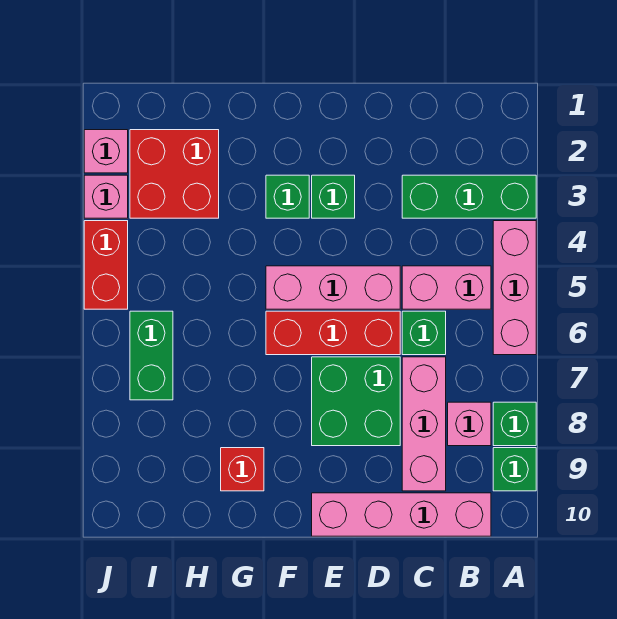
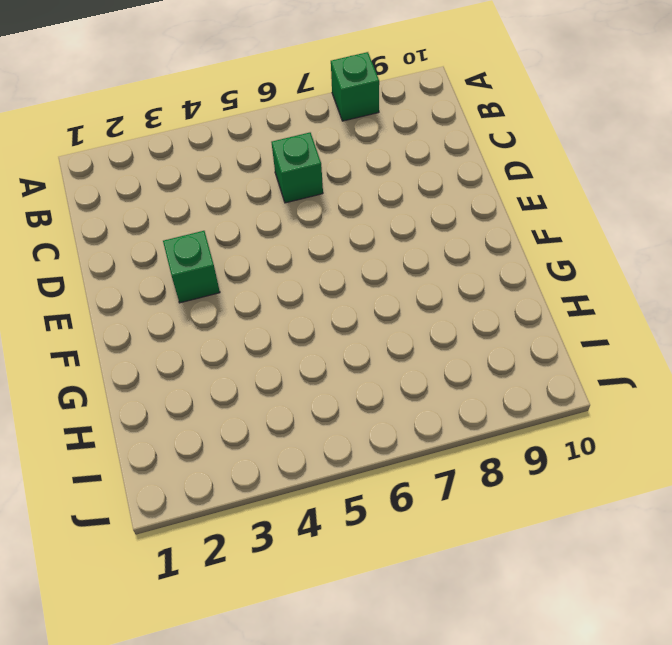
none -> green 1x3 brick [402,175,536,218]
none -> pink 1x3 brick [493,221,536,355]
none -> green 1x1 brick [493,448,536,491]

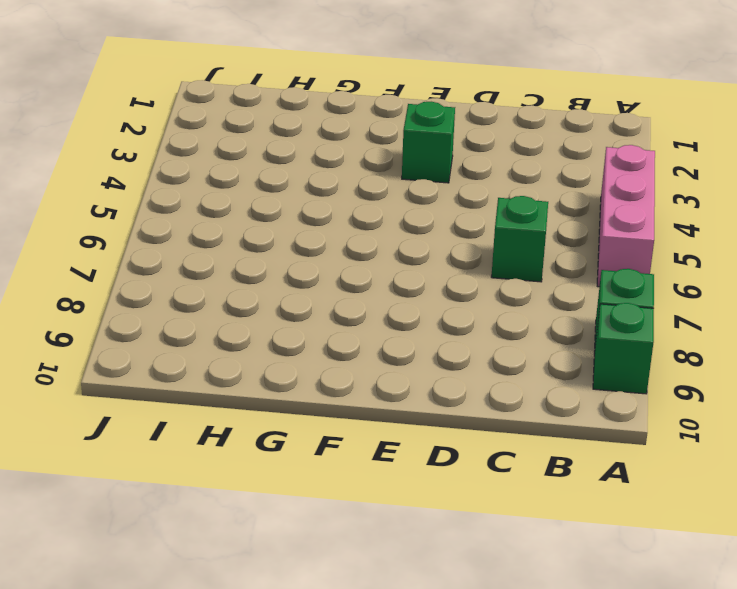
none -> green 1x3 brick [402,175,536,218]
none -> pink 1x2 brick [402,266,491,309]
none -> pink 1x1 brick [448,402,491,446]

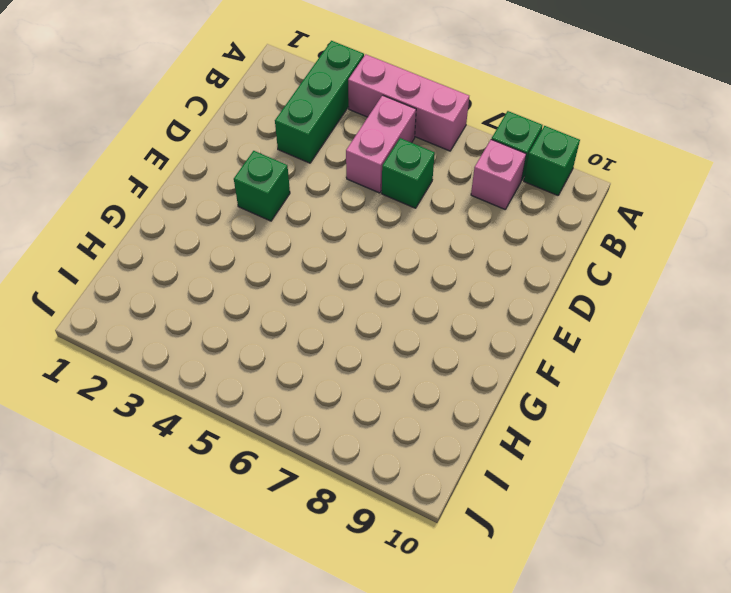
none -> pink 1x4 brick [312,493,491,536]
none -> pink 1x3 brick [402,357,446,491]
none -> pink 1x3 brick [266,266,400,309]

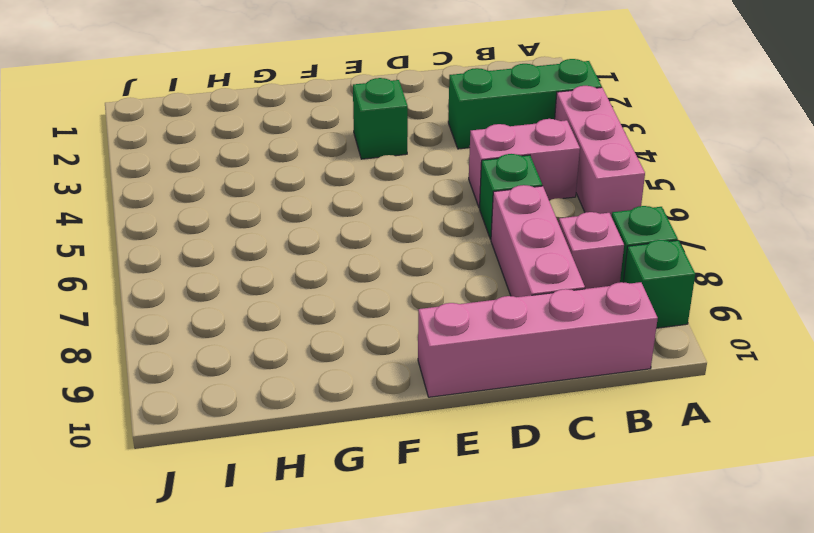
none -> pink 1x3 brick [266,266,400,309]
none -> red 1x3 brick [266,311,400,355]
none -> green 2x2 brick [312,357,400,446]

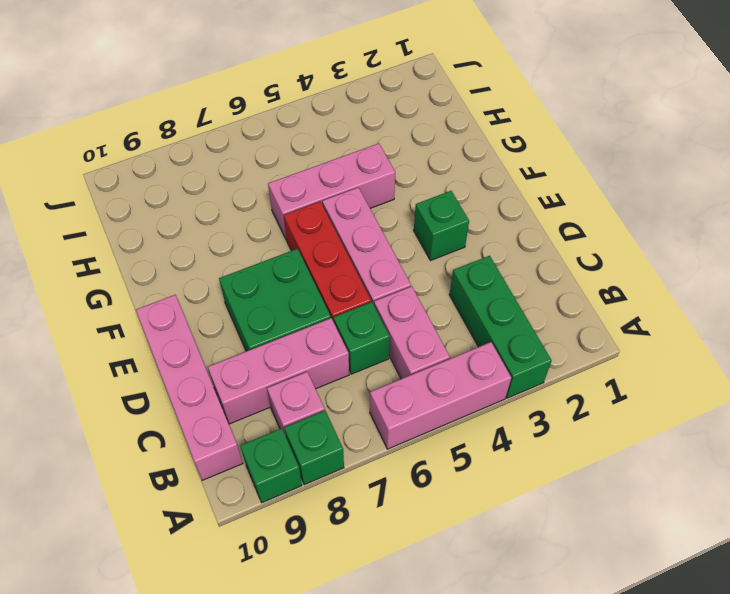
pink 1x3 brick [268,143,395,240] -> none
none -> green 1x1 brick [266,175,309,218]
none -> red 1x1 brick [221,448,264,491]
none -> red 2x2 brick [130,130,219,218]

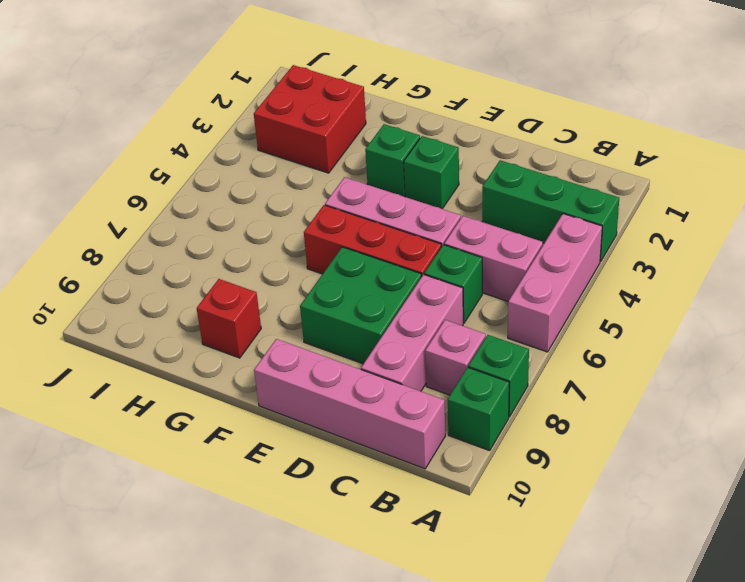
none -> green 1x2 brick [130,311,173,400]
none -> pink 1x1 brick [84,130,128,173]
none -> pink 1x1 brick [84,175,128,218]

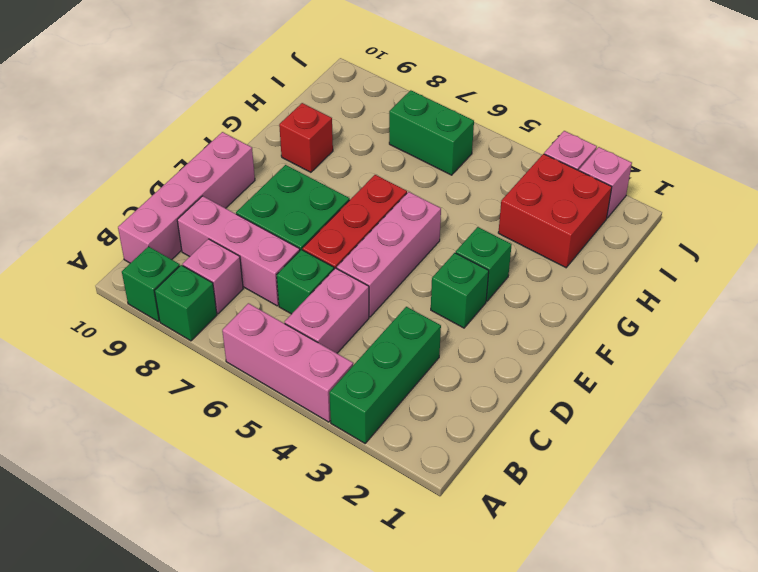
none -> red 1x2 brick [84,221,128,309]

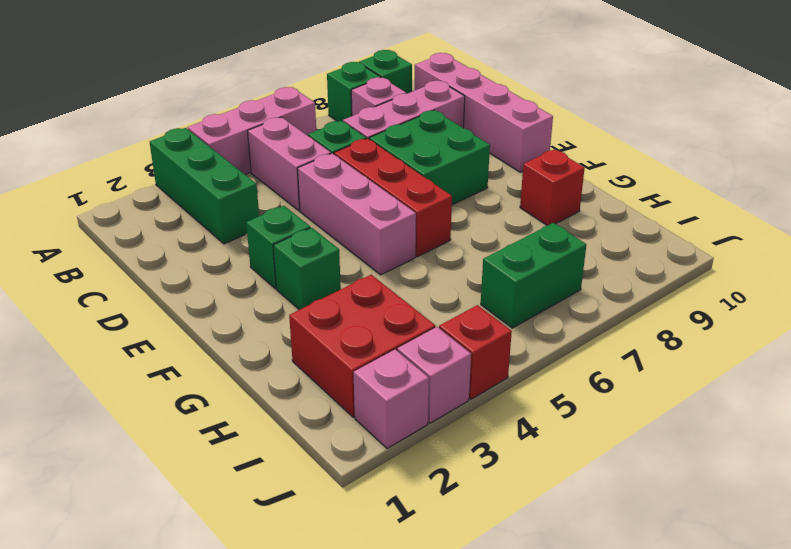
red 1x1 brick [439,305,512,399] -> red 1x2 brick [84,221,128,309]

